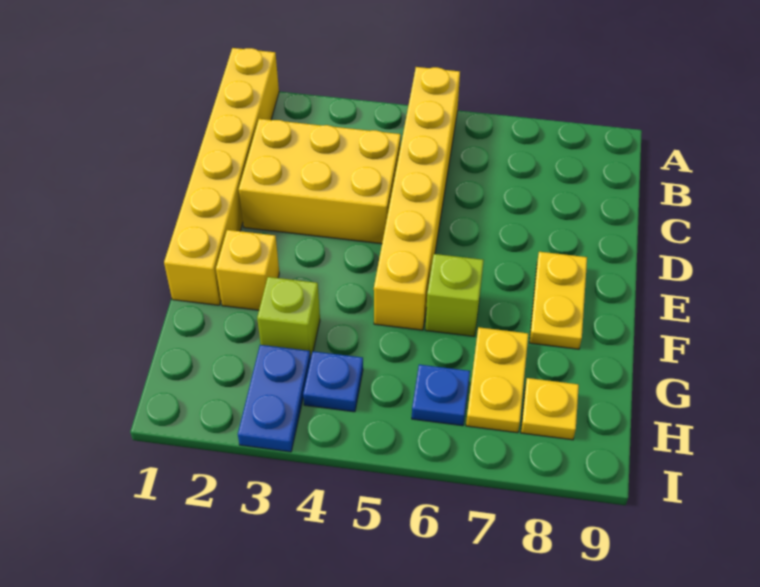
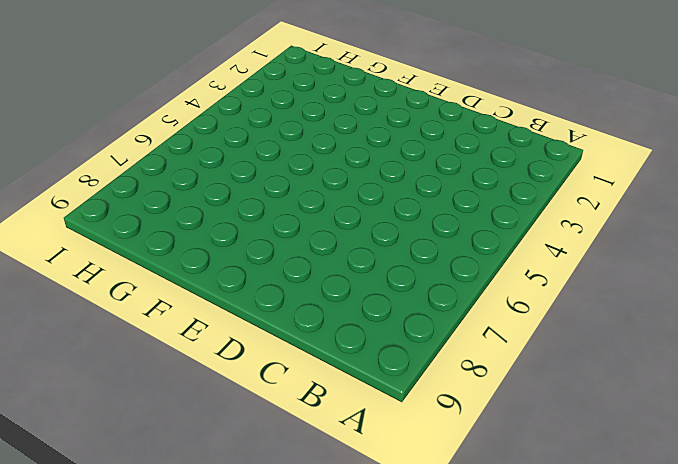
none -> yellow 1x6 brick [164,48,279,305]
none -> yellow 1x6 brick [374,67,460,330]
none -> yellow 2x3 brick [239,119,401,244]

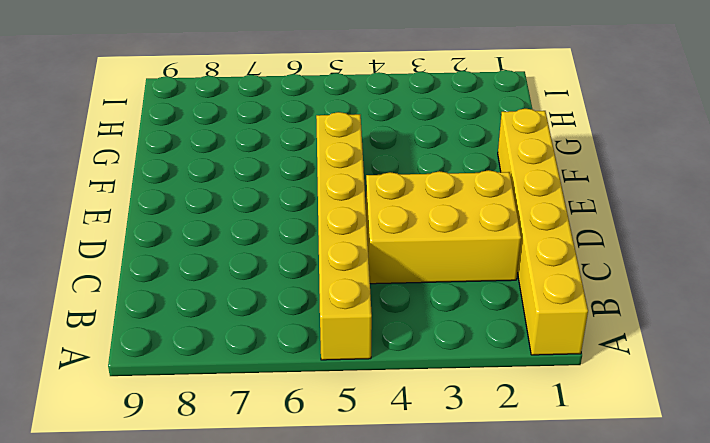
none -> yellow 1x2 plate [529,252,587,349]
none -> yellow 1x1 brick [216,230,279,310]
none -> lime 1x1 brick [425,254,484,336]

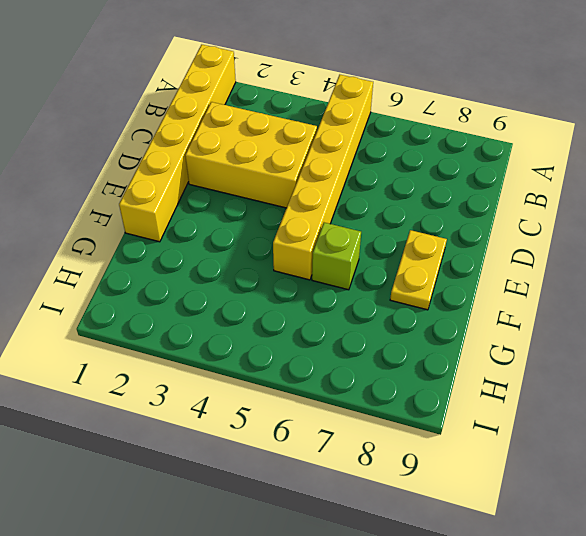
none -> yellow 1x1 brick [216,230,279,310]
none -> lime 1x1 brick [257,277,320,358]
none -> yellow 1x2 plate [466,327,528,433]

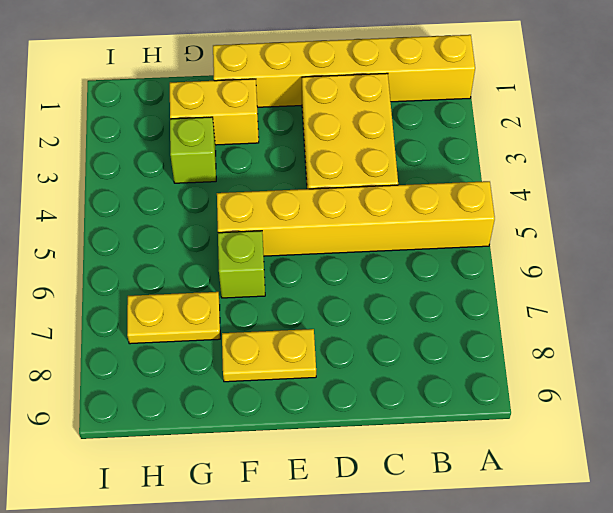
yellow 1x2 brick [170,79,259,145] -> yellow 1x1 brick [216,230,279,310]
none -> blue 1x2 plate [238,345,311,452]
none -> blue 1x1 plate [303,351,363,412]
none -> blue 1x1 plate [412,365,470,426]

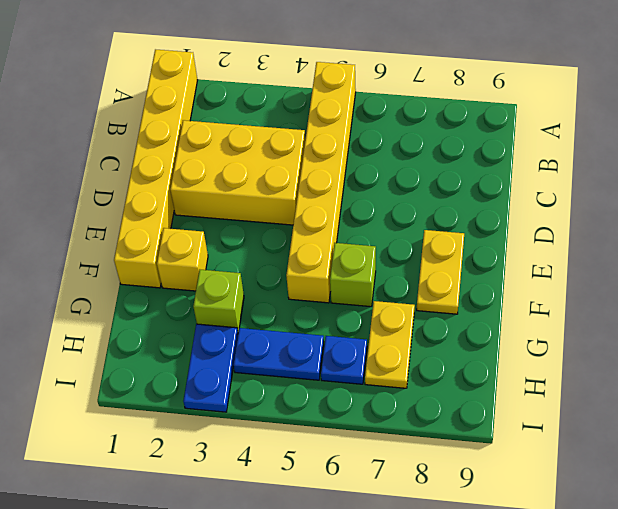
blue 1x2 plate [234,328,324,380] -> blue 1x1 plate [303,351,363,412]
none -> yellow 1x1 plate [521,378,579,440]

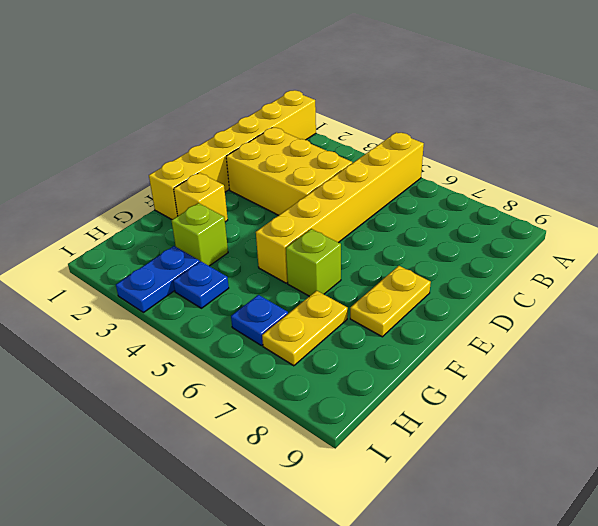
none -> yellow 1x1 plate [521,378,579,440]

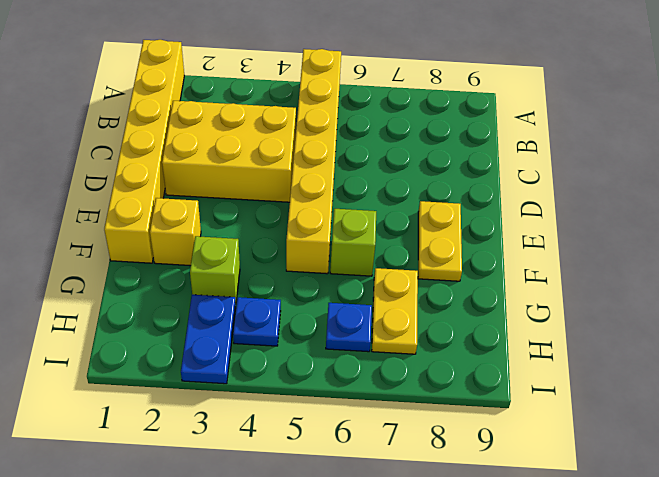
none -> yellow 1x1 plate [521,378,579,440]

